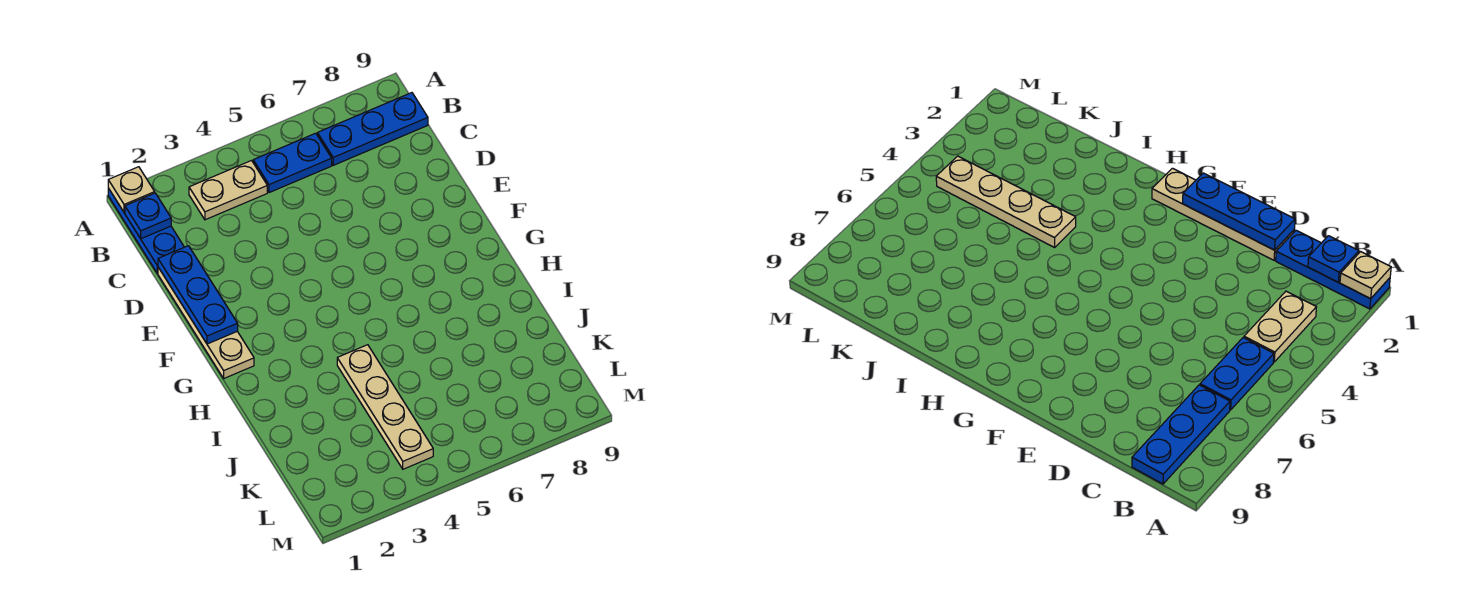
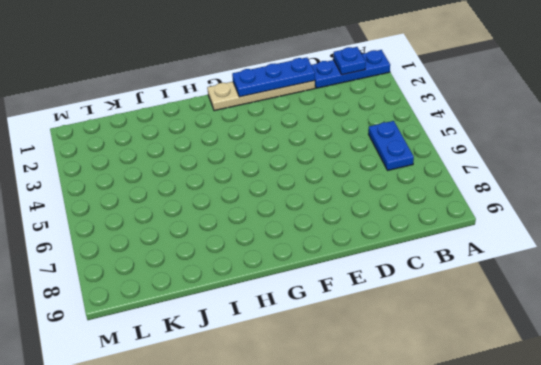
none -> tan 1x2 plate [189,161,267,220]
none -> blue 1x3 plate [317,93,428,165]

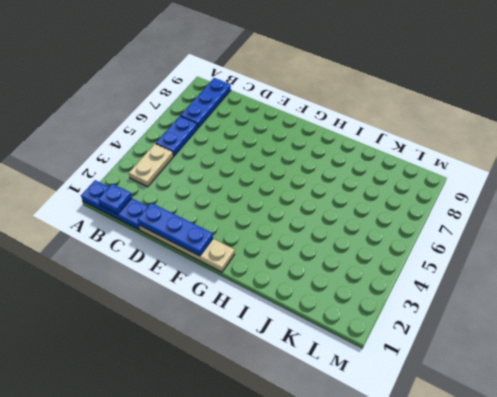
none -> tan 1x4 plate [337,345,433,469]
none -> tan 1x1 plate [108,167,155,212]

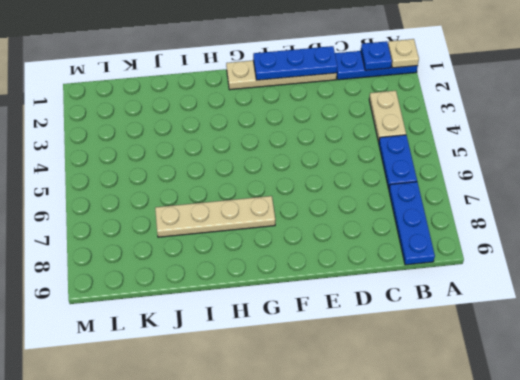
tan 1x4 plate [155,196,275,237] -> tan 1x4 plate moved to [337,345,433,469]

